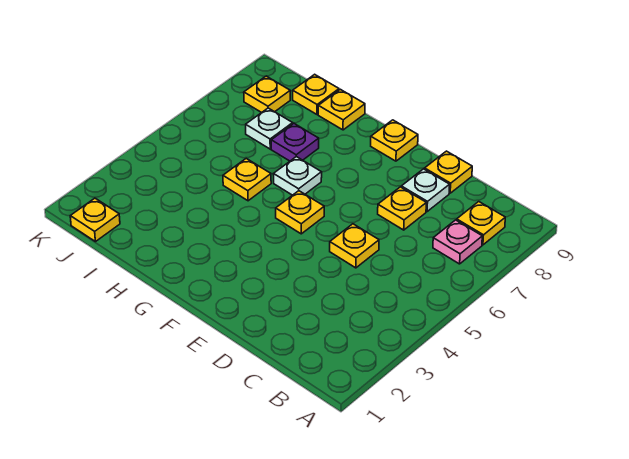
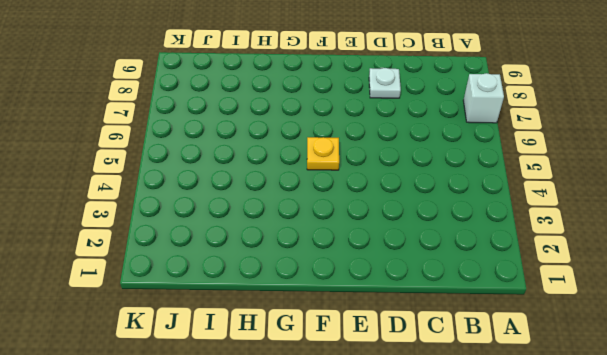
white 1x1 brick [463,73,504,123] -> none
none -> pink 1x1 plate [433,220,482,264]
none -> yellow 1x1 plate [457,202,505,245]
none -> yellow 1x1 plate [330,224,379,268]

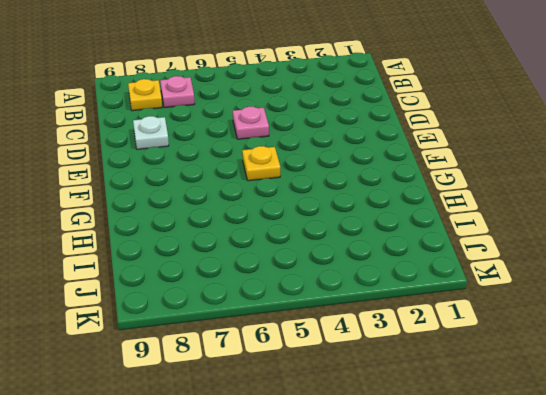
pink 1x1 plate [233,107,269,139] -> yellow 1x1 plate [330,224,379,268]
none -> yellow 1x1 plate [378,187,426,230]
none -> yellow 1x1 plate [425,151,472,193]
none -> yellow 1x1 plate [371,120,418,161]

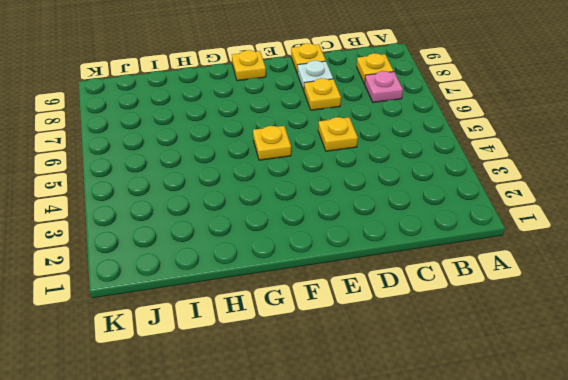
none -> white 1x1 plate [273,157,322,195]
none -> yellow 1x1 plate [223,159,271,201]
none -> purple 1x1 plate [271,124,319,161]

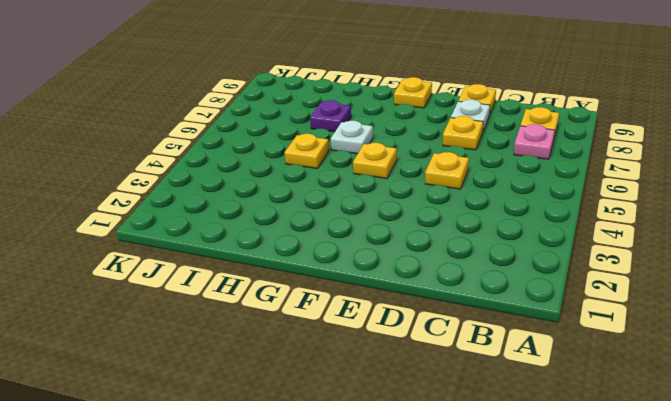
none -> yellow 1x1 plate [318,89,365,130]
none -> white 1x1 plate [246,108,293,149]
none -> yellow 1x1 plate [293,74,339,115]

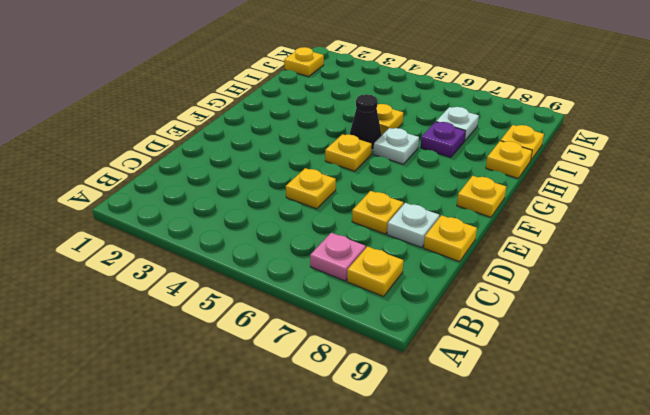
black 1x1 cone [349,94,382,150] -> none
none -> yellow 1x1 plate [244,76,290,113]

